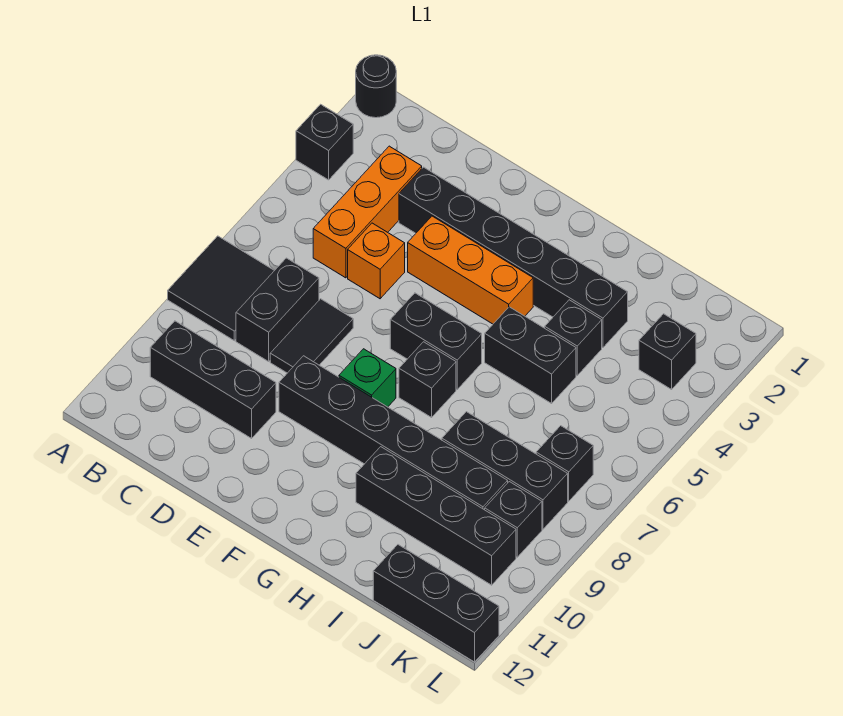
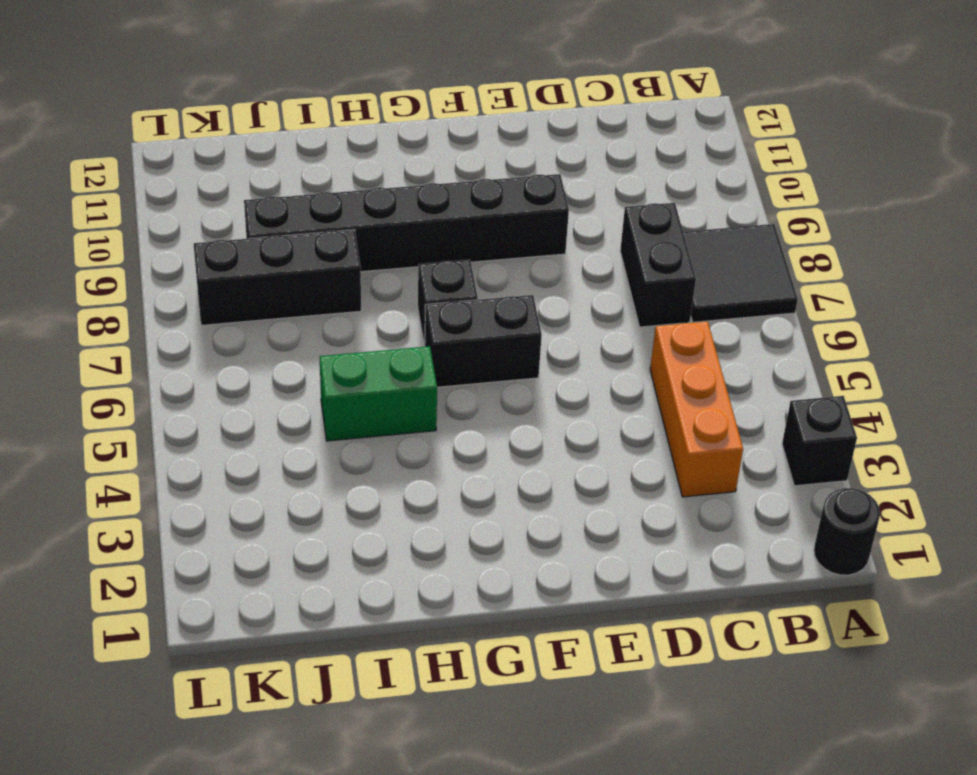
green 1x2 brick [320,346,437,441] -> black 1x2 brick [485,307,576,403]
none -> black 1x3 brick [150,321,276,438]
none -> black 1x6 brick [399,167,628,347]
none -> orange 1x1 brick [348,223,405,299]

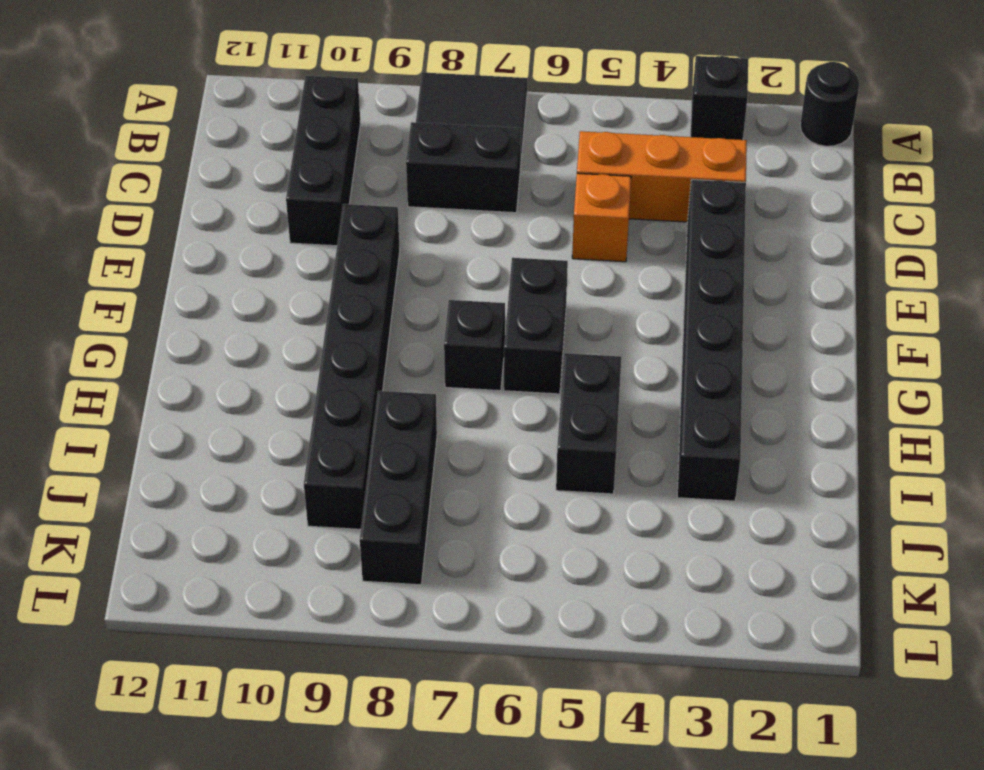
none -> black 1x2 tile [270,299,353,373]
none -> orange 1x3 brick [408,216,533,324]
none -> green 1x1 brick [339,349,396,407]

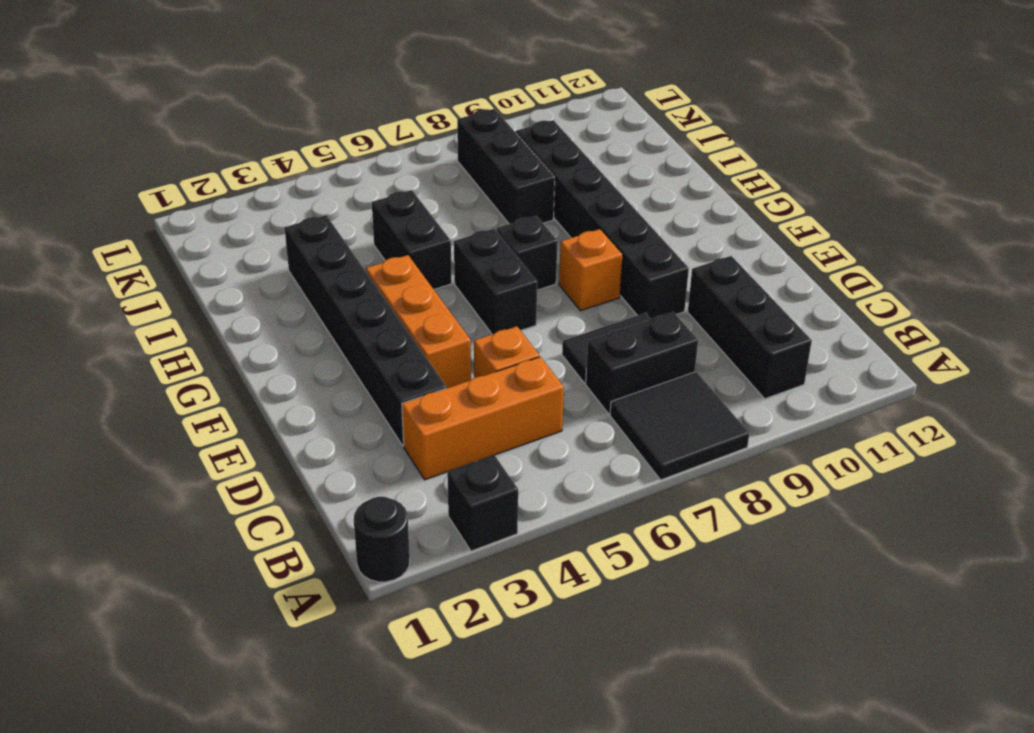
orange 1x1 brick [559,229,623,311] -> green 1x1 brick [339,349,396,407]
none -> black 1x4 brick [356,447,516,585]
none -> black 1x1 brick [545,300,602,375]
none -> black 1x3 brick [373,545,499,662]

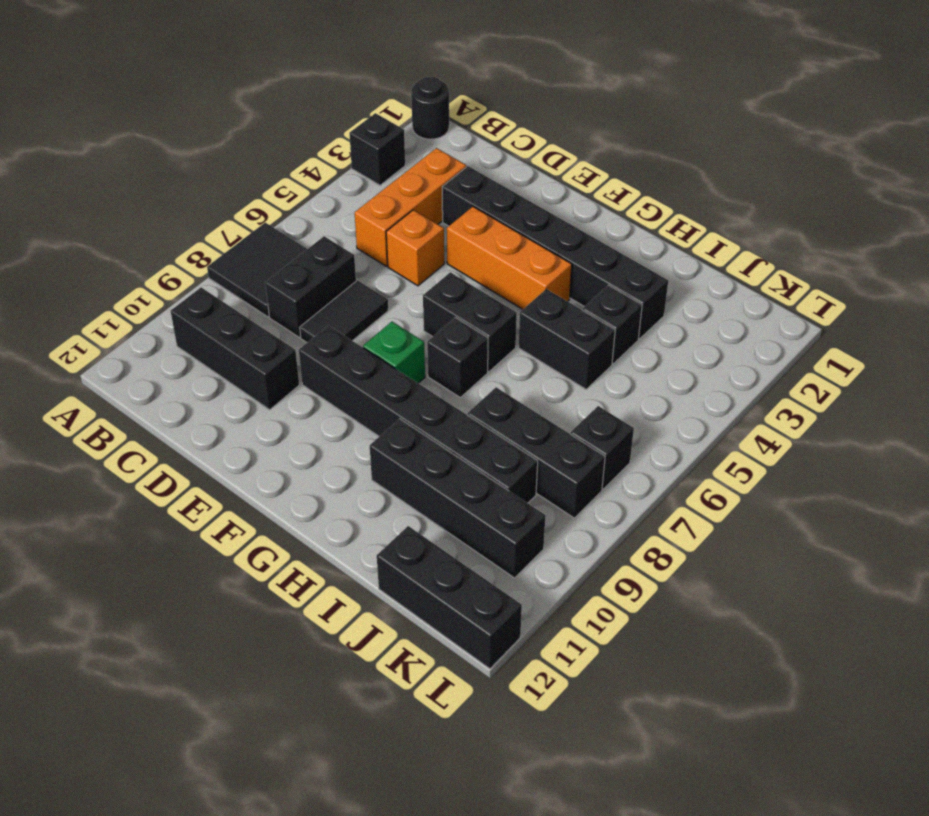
none -> black 1x1 brick [639,314,696,389]
none -> black 1x1 brick [485,482,542,557]

